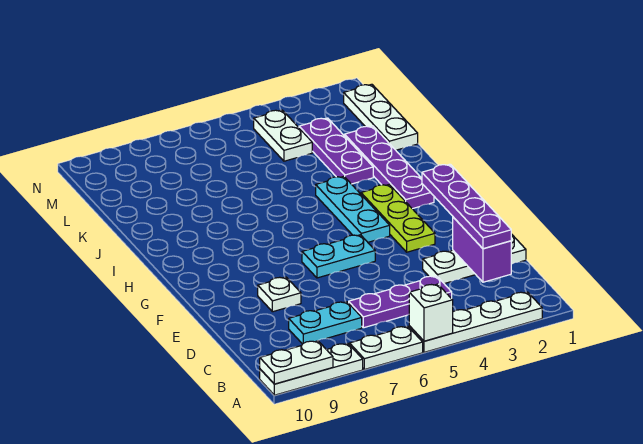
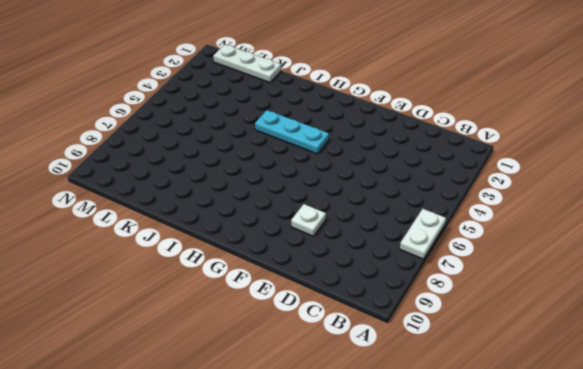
none -> white 1x4 plate [409,292,542,352]
none -> white 1x3 plate [260,344,363,395]
none -> purple 1x3 plate [349,276,452,328]

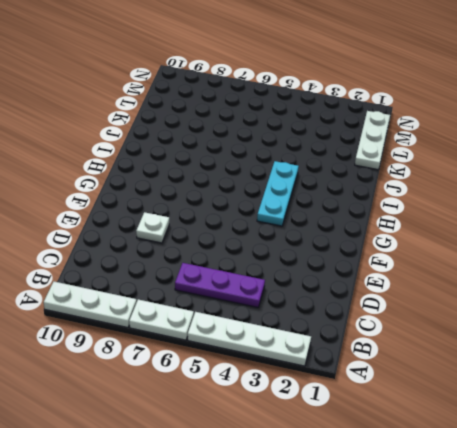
none -> cyan 1x2 plate [289,302,362,344]
none -> white 1x3 plate [423,234,526,284]
none -> lime 1x3 plate [361,184,435,252]

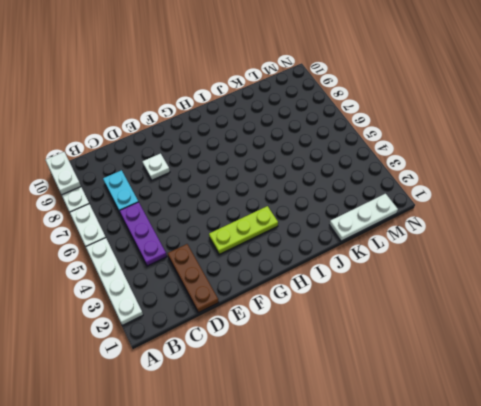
brown 1x3 plate [168,244,219,313] -> white 1x3 plate [423,234,526,284]
none -> cyan 1x2 plate [302,235,375,278]
none -> cyan 1x3 plate [316,177,390,242]
none -> purple 1x4 plate [345,126,434,209]

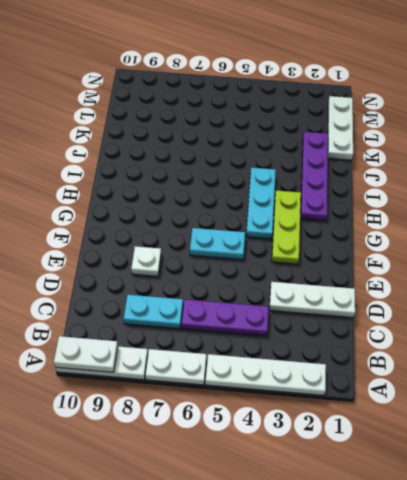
none -> purple 1x3 plate [299,118,373,184]
none -> white 1x2 plate [254,110,312,161]
none -> white 1x1 brick [409,284,453,341]

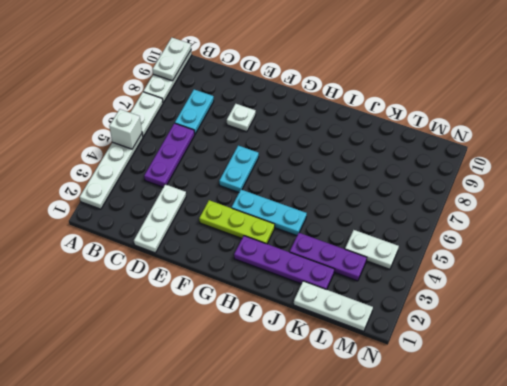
none -> purple 1x2 brick [453,217,511,282]
none -> purple 1x4 plate [422,164,511,249]

